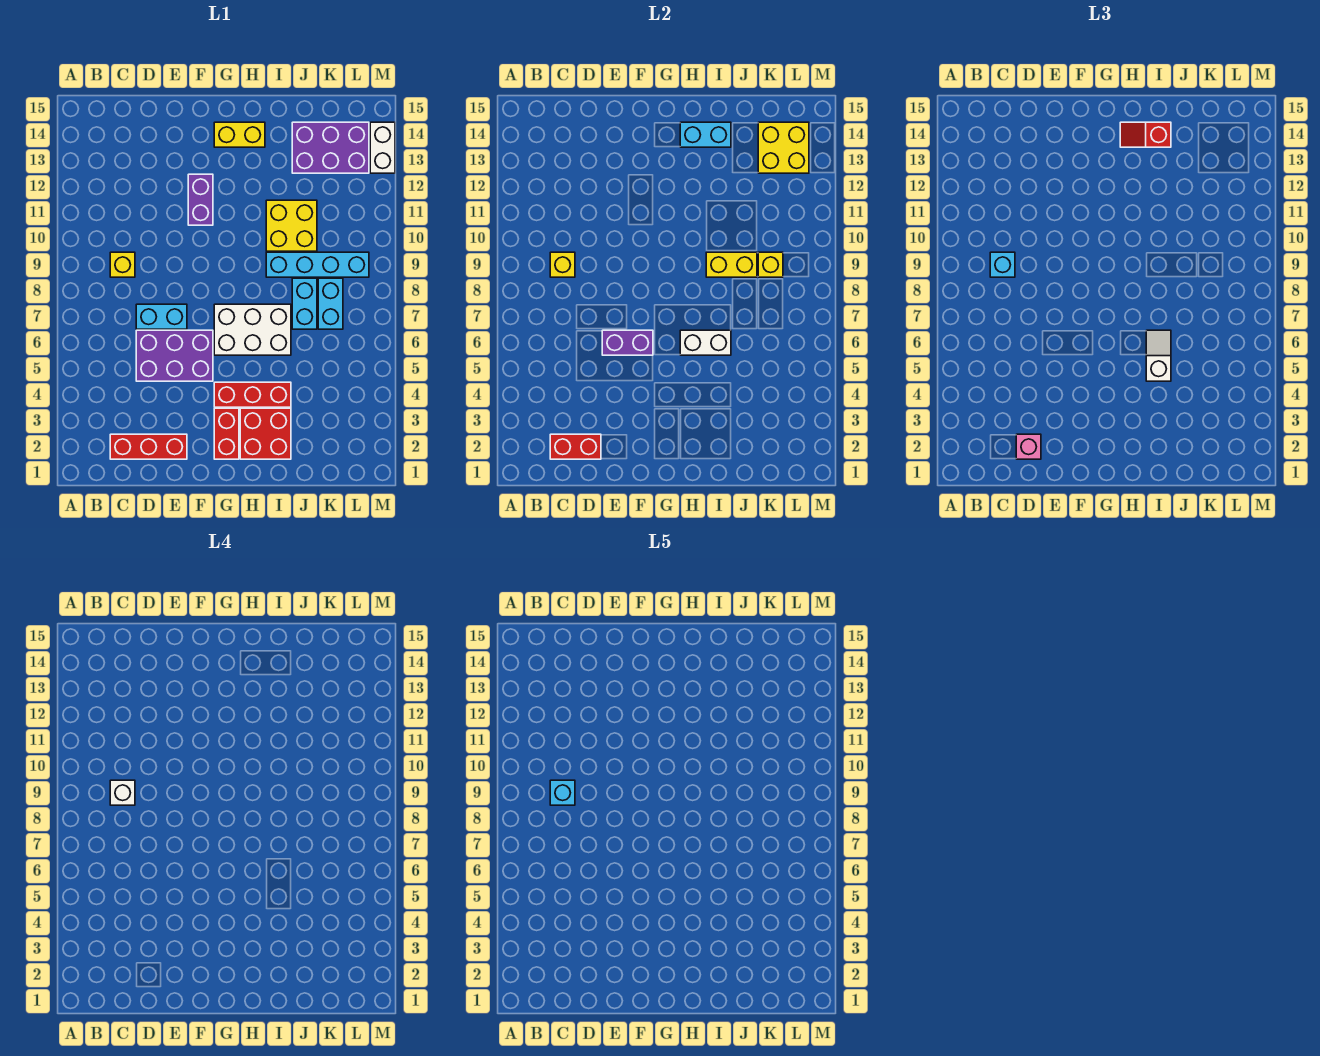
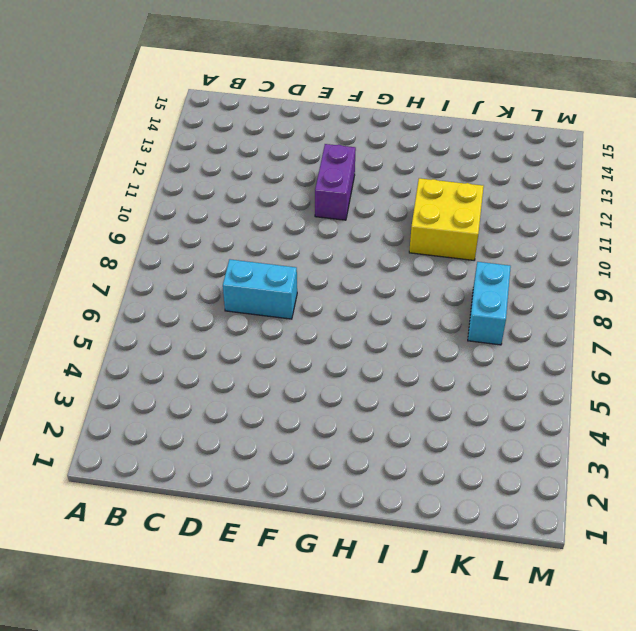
none -> red 1x3 brick [110,434,187,459]
none -> yellow 1x1 brick [110,252,135,277]
none -> purple 2x3 brick [136,330,213,381]
none -> red 1x2 brick [214,408,239,459]

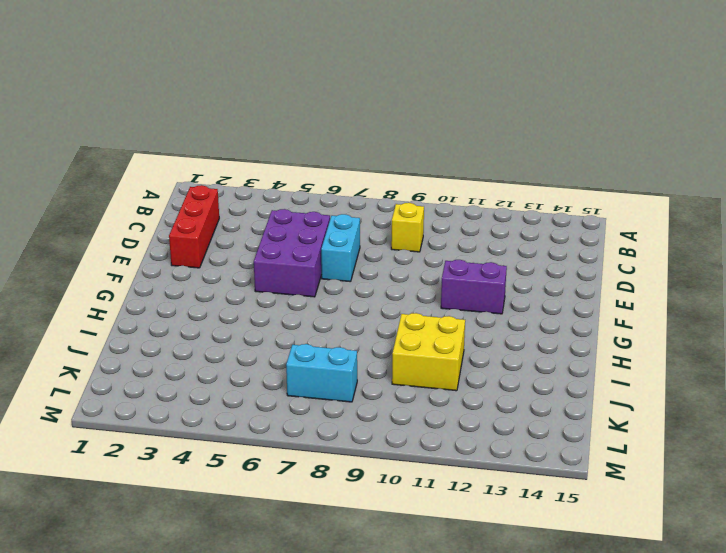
none -> red 1x2 brick [214,408,239,459]
none -> red 1x3 brick [214,382,291,407]
none -> white 2x3 brick [214,304,291,355]
none -> yellow 1x2 brick [214,122,265,147]

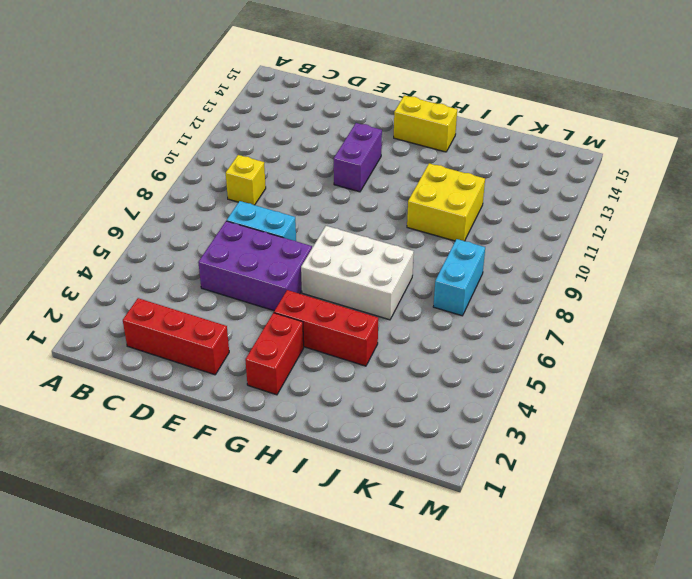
none -> red 2x2 brick [240,408,291,459]
none -> cyan 1x4 brick [266,252,369,277]
none -> cyan 1x2 brick [292,278,317,329]
none -> purple 2x3 brick [292,122,369,173]

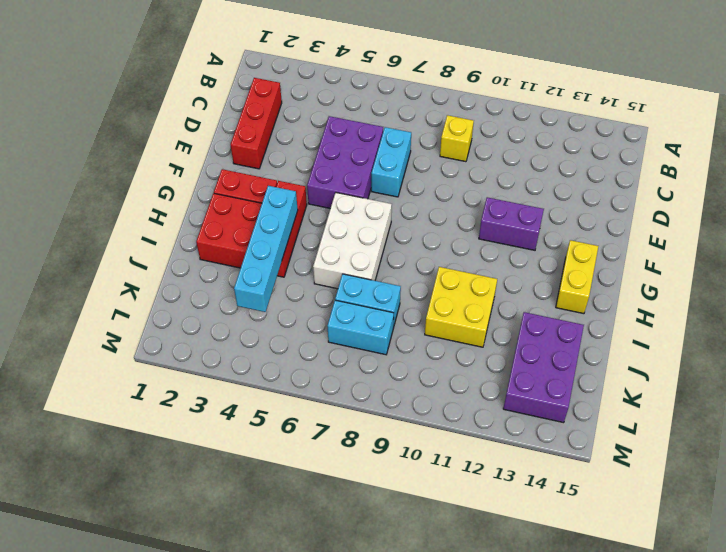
cyan 1x4 brick [234,186,298,312] -> cyan 1x4 brick moved to [266,252,369,277]
none -> white 1x2 brick [370,122,395,173]
none -> red 1x2 brick [550,434,601,459]
none -> yellow 1x1 brick [550,252,575,277]
none -> purple 1x2 brick [602,330,653,355]

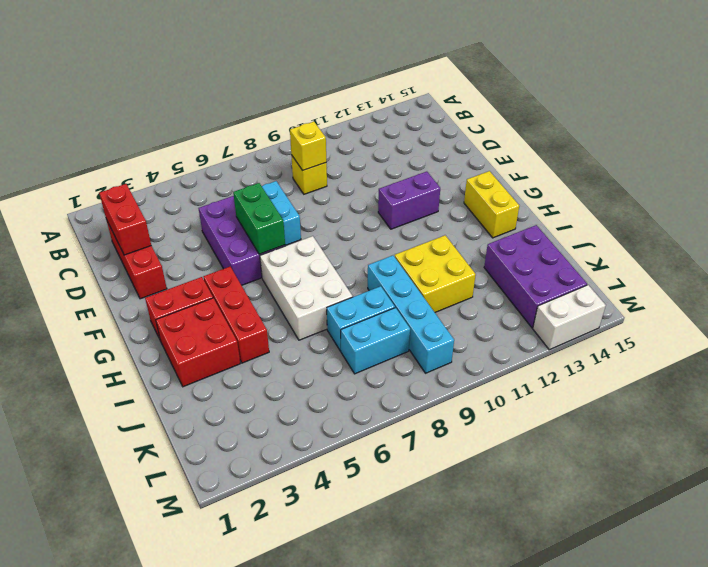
green 1x2 brick [233,183,285,254] -> purple 1x2 brick [602,330,653,355]
none -> white 1x2 brick [680,330,731,355]
none -> cyan 1x2 brick [680,122,731,147]
none -> yellow 1x2 brick [706,252,757,277]
none -> yellow 1x1 brick [758,252,783,277]

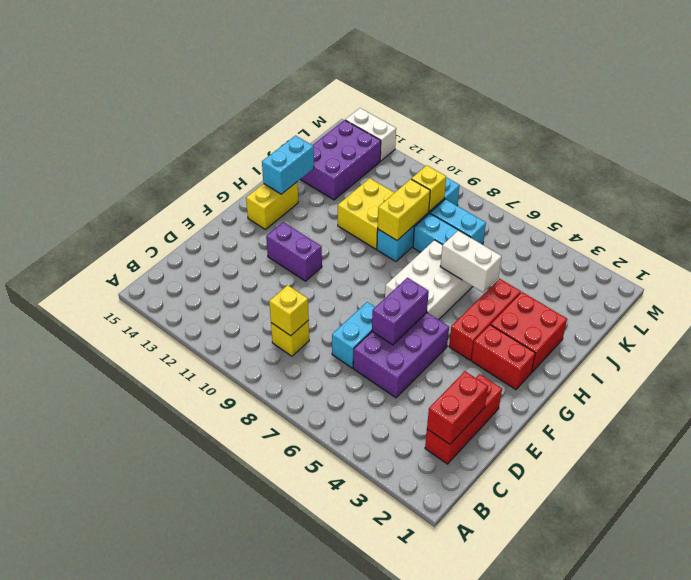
white 1x2 brick [440,231,502,292] -> white 1x2 brick turned to [680,330,731,355]
none -> yellow 2x2 brick [758,122,809,173]
none -> cyan 1x1 brick [990,252,1015,277]
none -> pink 1x1 brick [1016,434,1041,459]
none -> red 1x2 slope [1120,122,1171,147]

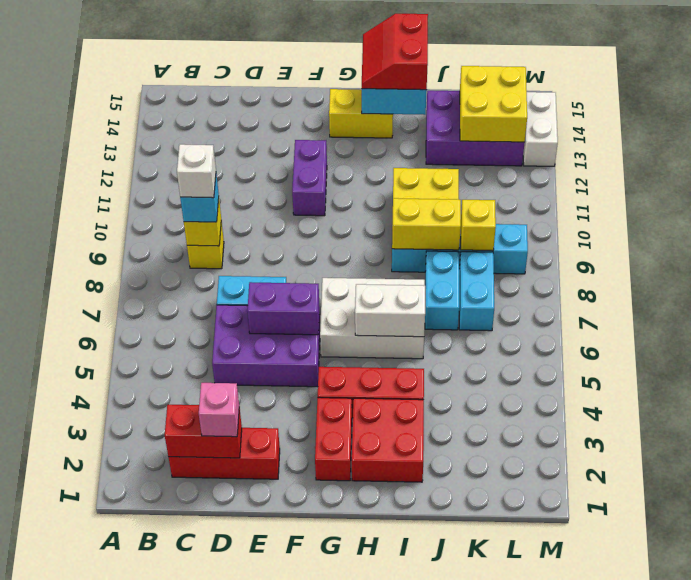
red 2x2 slope [362,14,428,90] -> red 1x2 slope [1120,122,1171,147]
none -> white 1x2 slope [1146,330,1171,381]
none -> cyan 1x1 brick [550,780,575,805]

